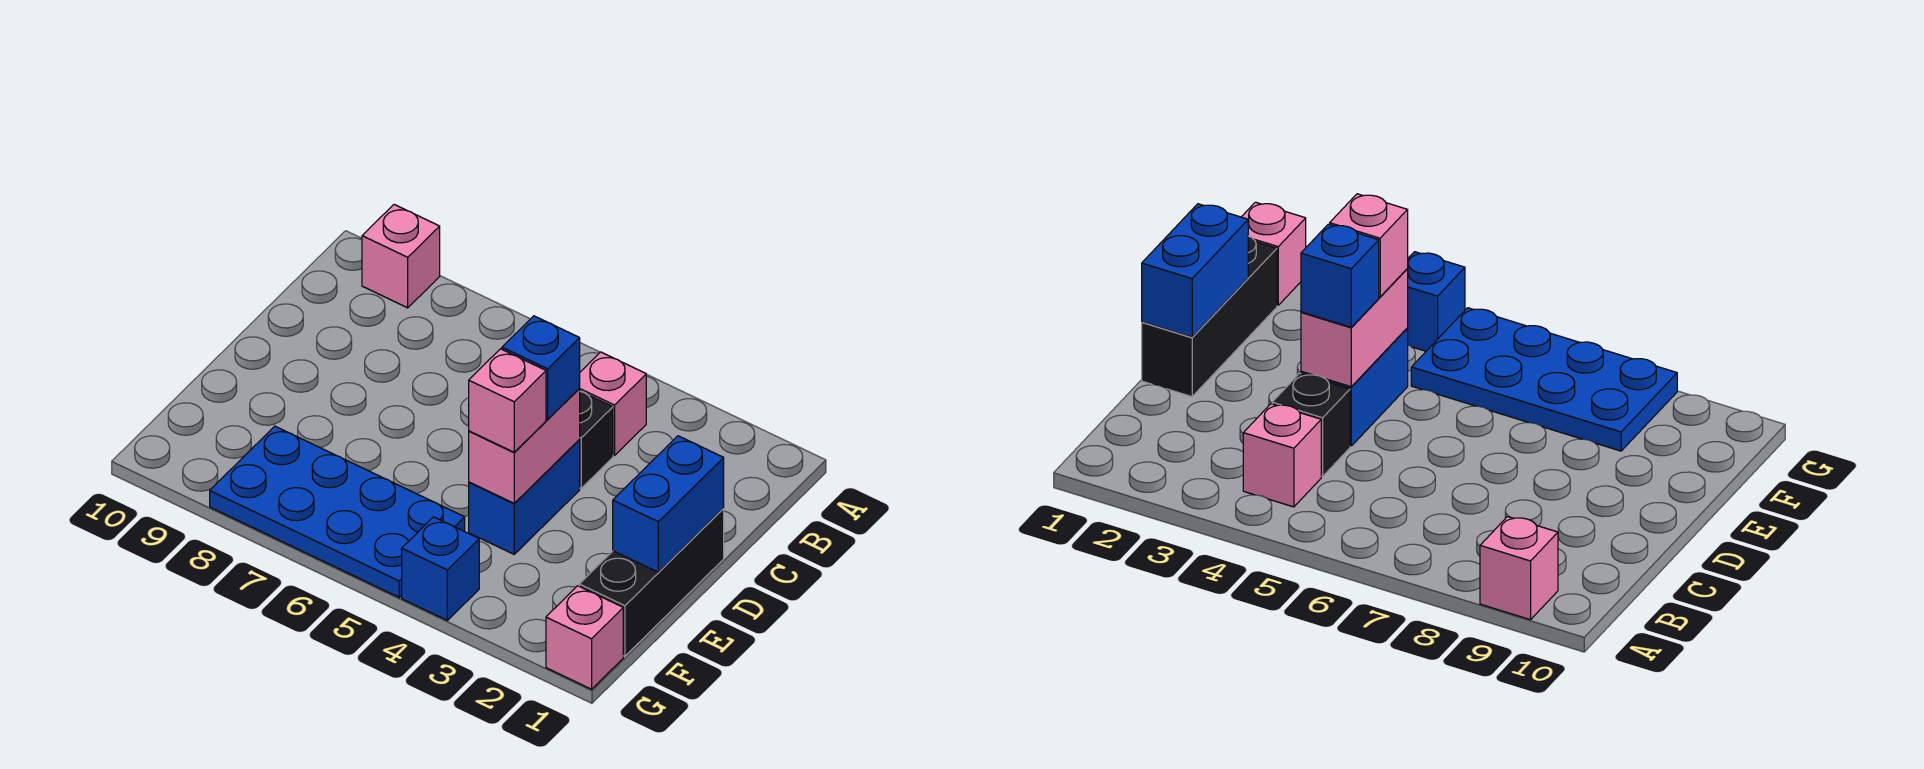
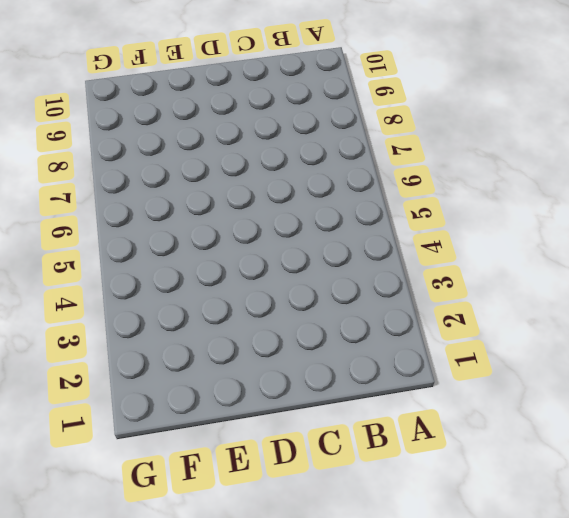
none -> pink 1x1 brick [362,205,440,308]
none -> pink 1x1 brick [580,352,646,456]
none -> black 1x1 brick [579,391,613,488]

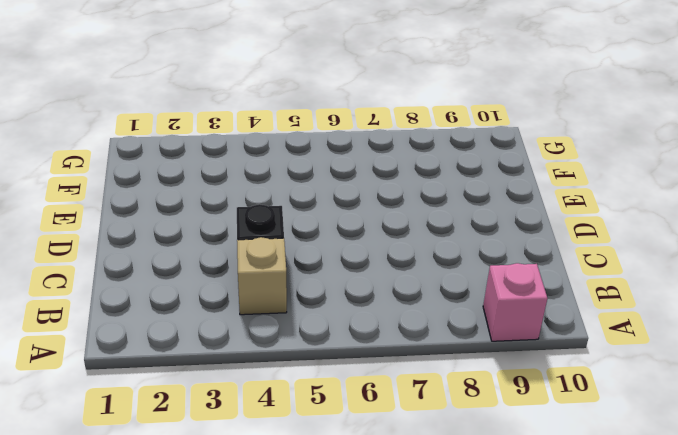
tan 1x1 brick [237,237,287,315] -> pink 1x1 brick [580,352,646,456]
none -> black 1x3 brick [579,509,724,656]
none -> blue 1x2 brick [469,440,580,554]
none -> blue 2x4 plate [210,426,465,597]

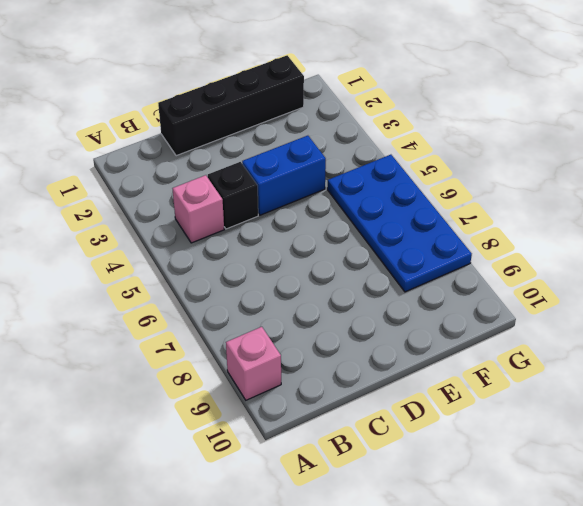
black 1x4 brick [158,55,304,156] -> black 1x3 brick [579,509,724,656]
none -> pink 1x1 brick [546,586,623,689]
none -> blue 1x1 brick [402,517,479,620]
none -> blue 1x2 brick [613,436,724,572]

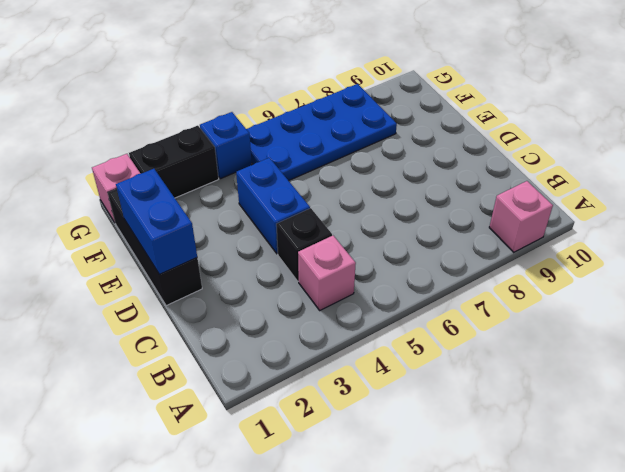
black 1x2 brick [129,126,219,198] -> none
none -> pink 1x2 brick [469,389,580,503]
none -> blue 1x1 brick [502,316,580,419]
none -> pink 1x1 brick [469,349,546,452]

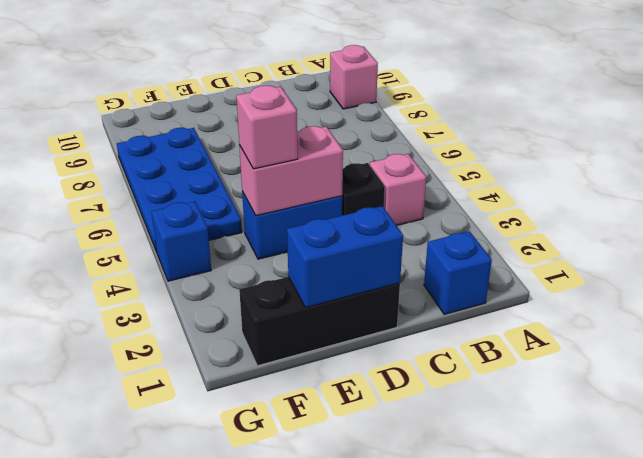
blue 1x1 brick [424,231,492,314] -> blue 1x1 brick moved to [502,316,580,419]
none -> pink 1x1 brick [546,586,623,689]

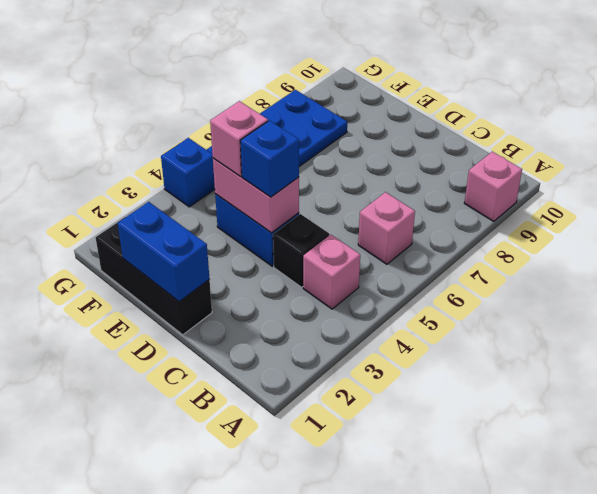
pink 1x1 brick [358,192,415,264] -> pink 1x1 brick moved to [546,586,623,689]

